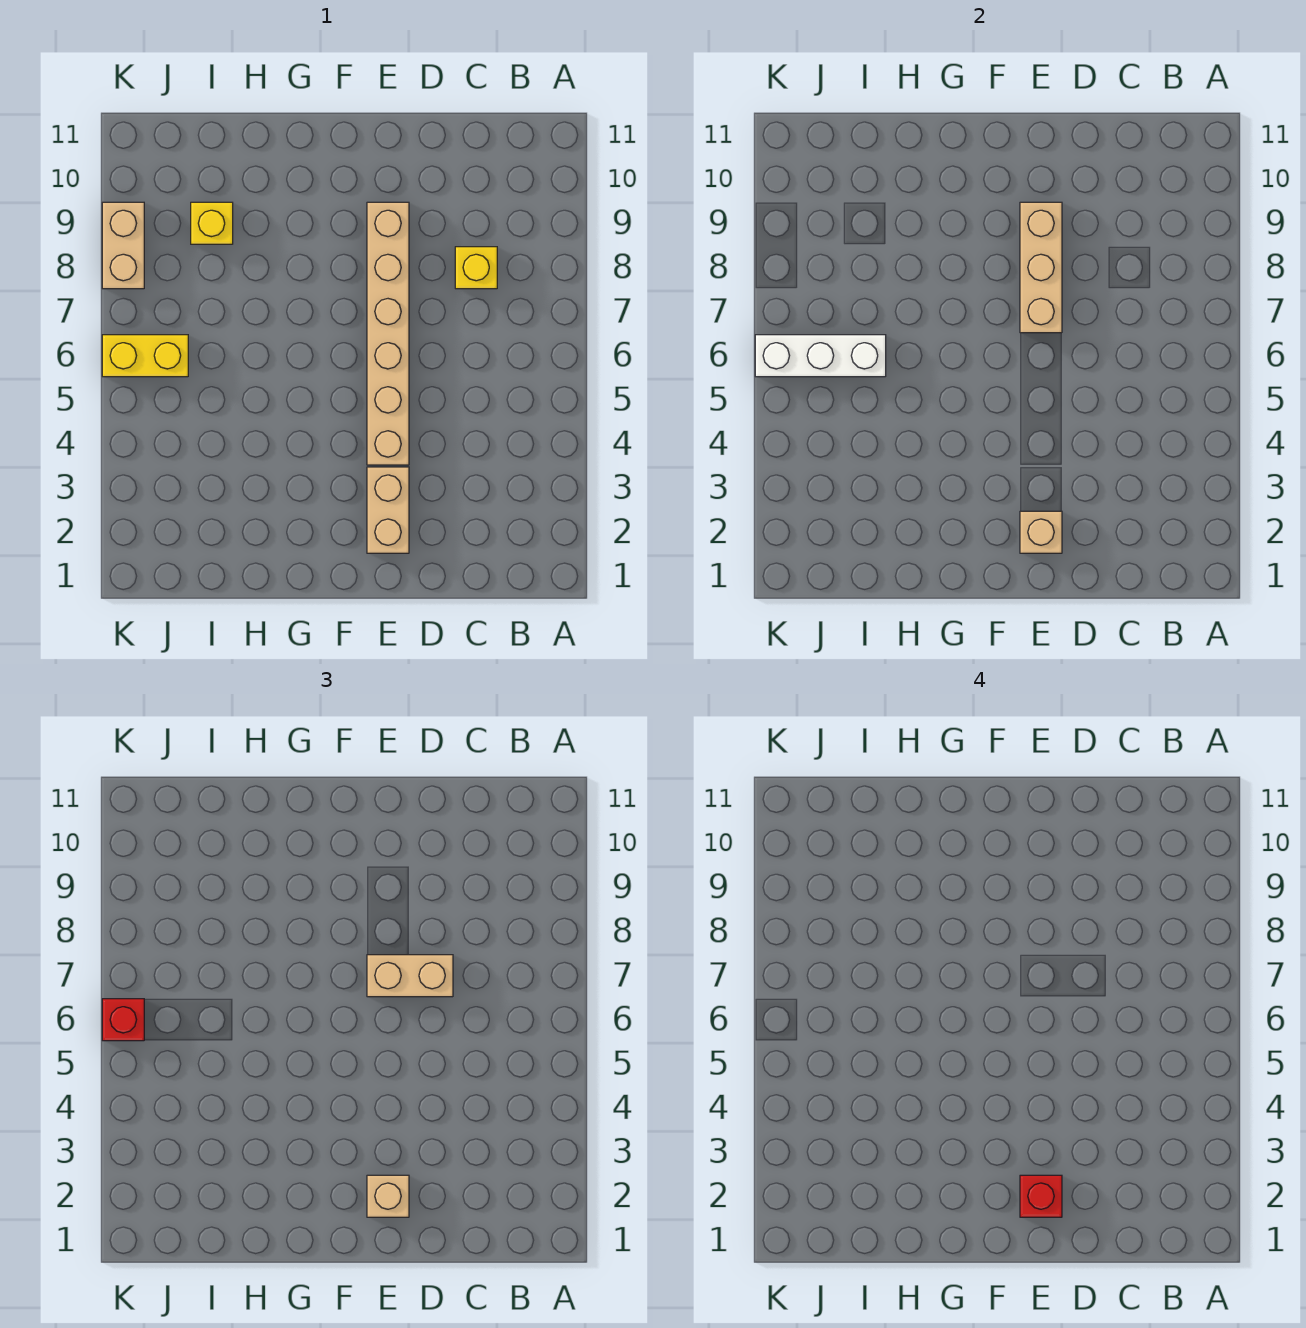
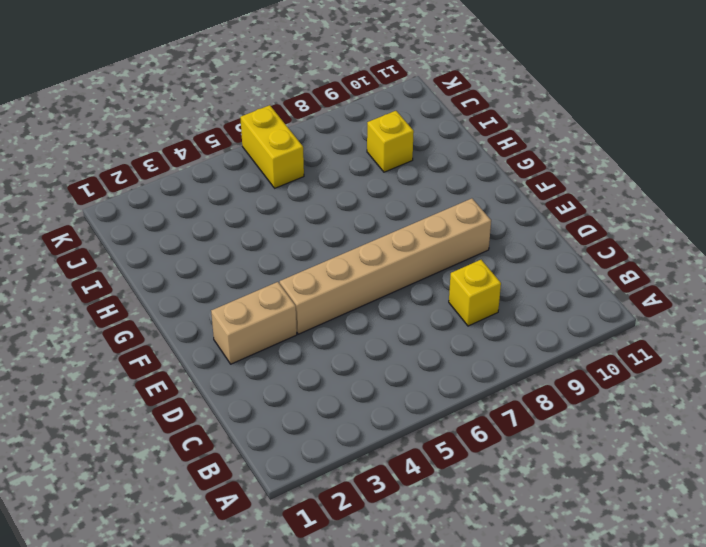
none -> tan 1x2 brick [102,202,144,289]
none -> tan 1x1 brick [1020,511,1062,553]
none -> tan 1x3 brick [1020,202,1062,333]

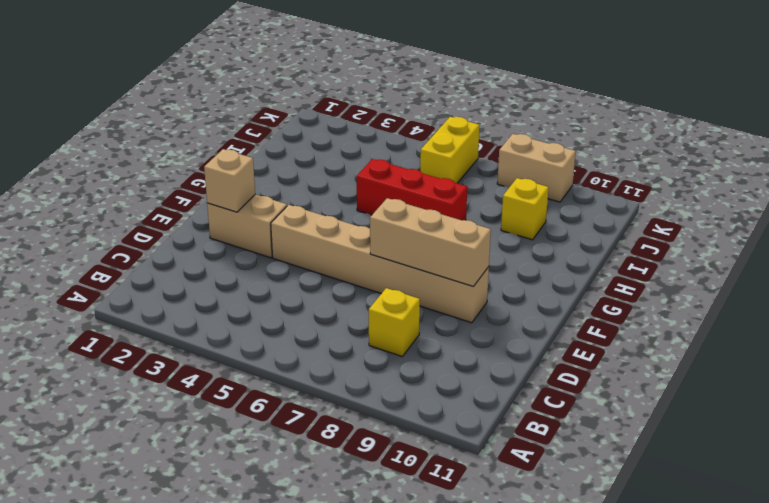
red 1x3 brick [357,159,467,221] -> none
none -> white 1x3 brick [755,335,886,377]
none -> tan 1x2 brick [367,955,453,997]
none -> tan 1x1 brick [367,1175,409,1217]

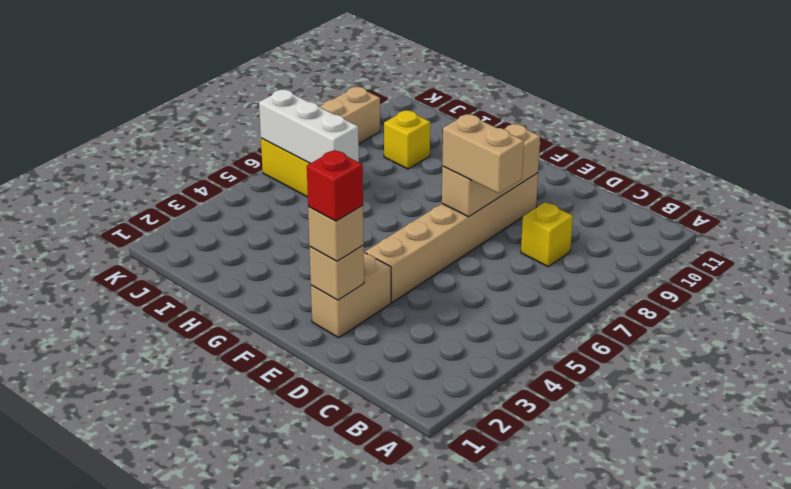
none -> red 1x1 brick [102,999,144,1041]

